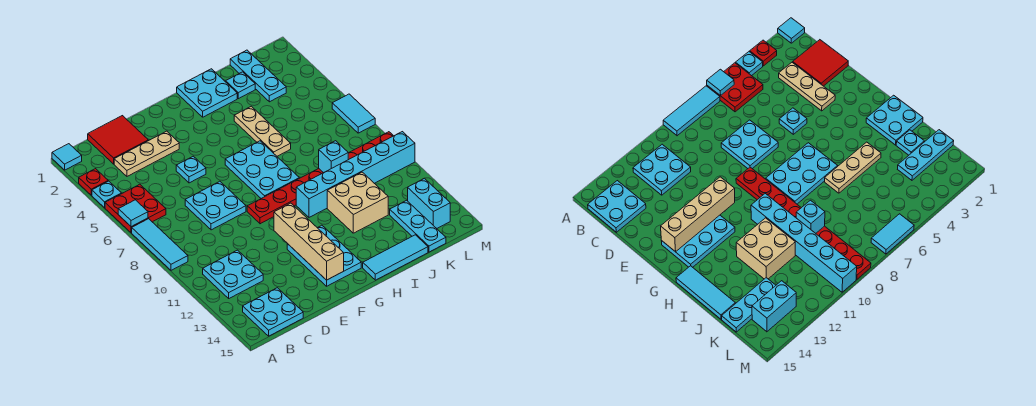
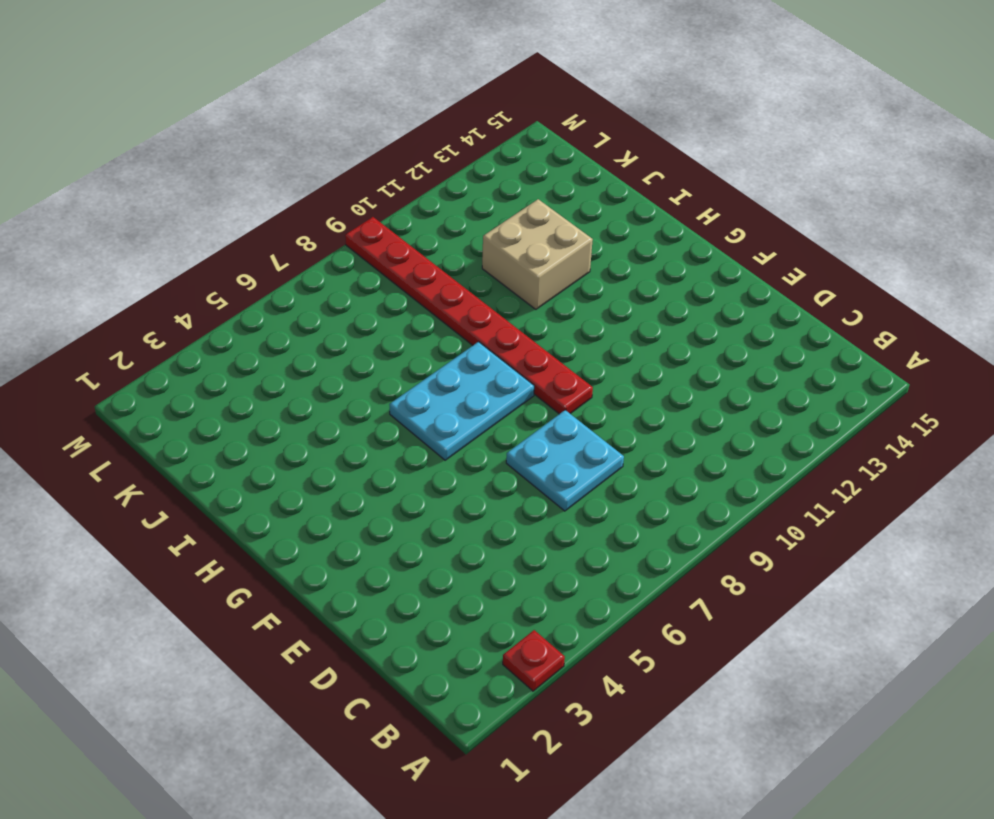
none -> cyan 1x1 tile [52,144,82,170]
none -> cyan 1x1 plate [92,181,121,208]
none -> red 2x2 plate [105,184,166,233]

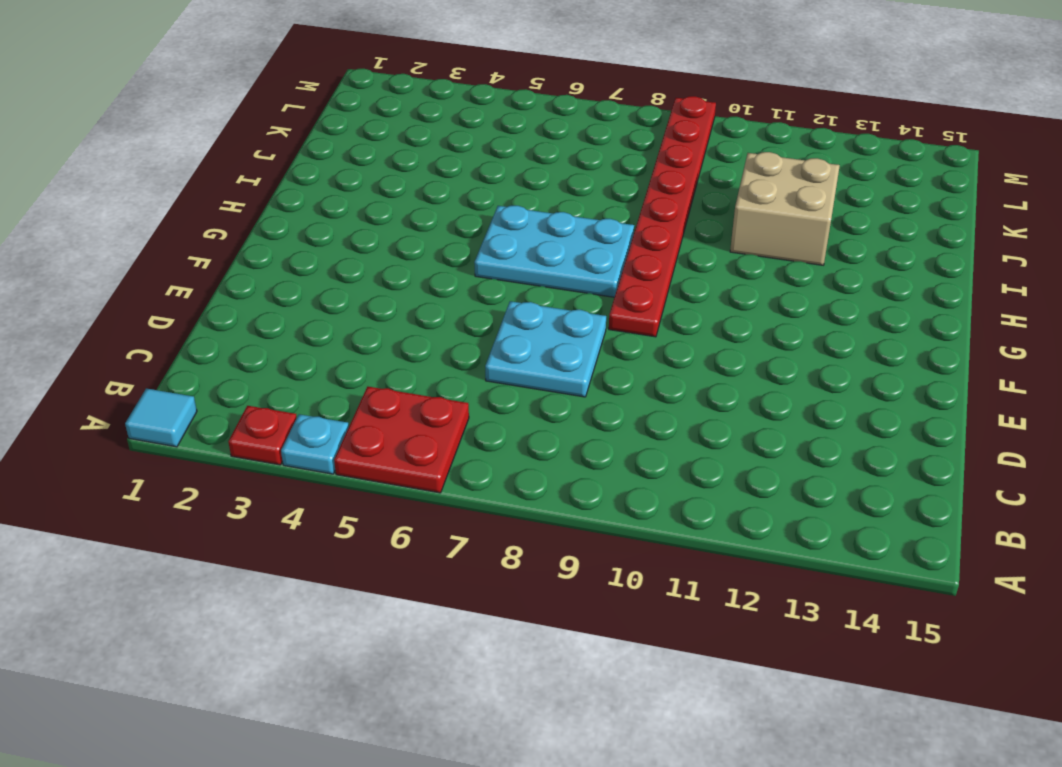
none -> cyan 1x3 tile [132,219,188,270]
none -> cyan 2x2 plate [203,250,263,298]
none -> cyan 2x2 plate [243,288,303,336]

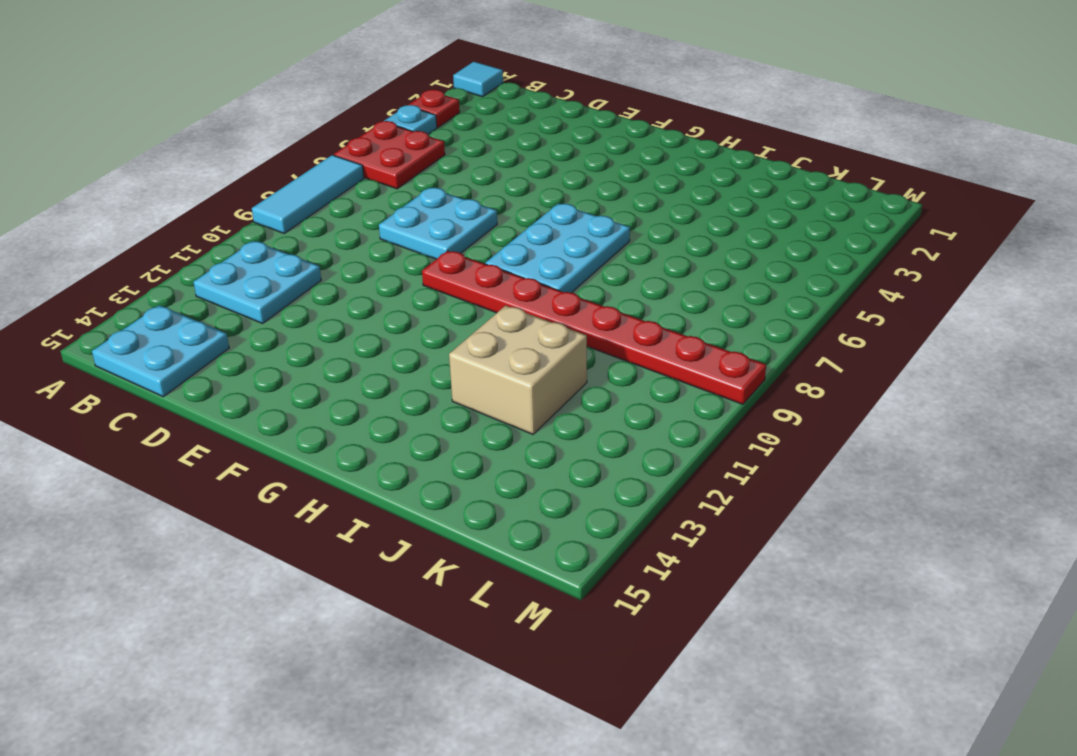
none -> red 2x2 tile [88,116,148,164]
none -> tan 1x3 plate [114,131,179,176]
none -> cyan 1x1 plate [176,156,206,183]

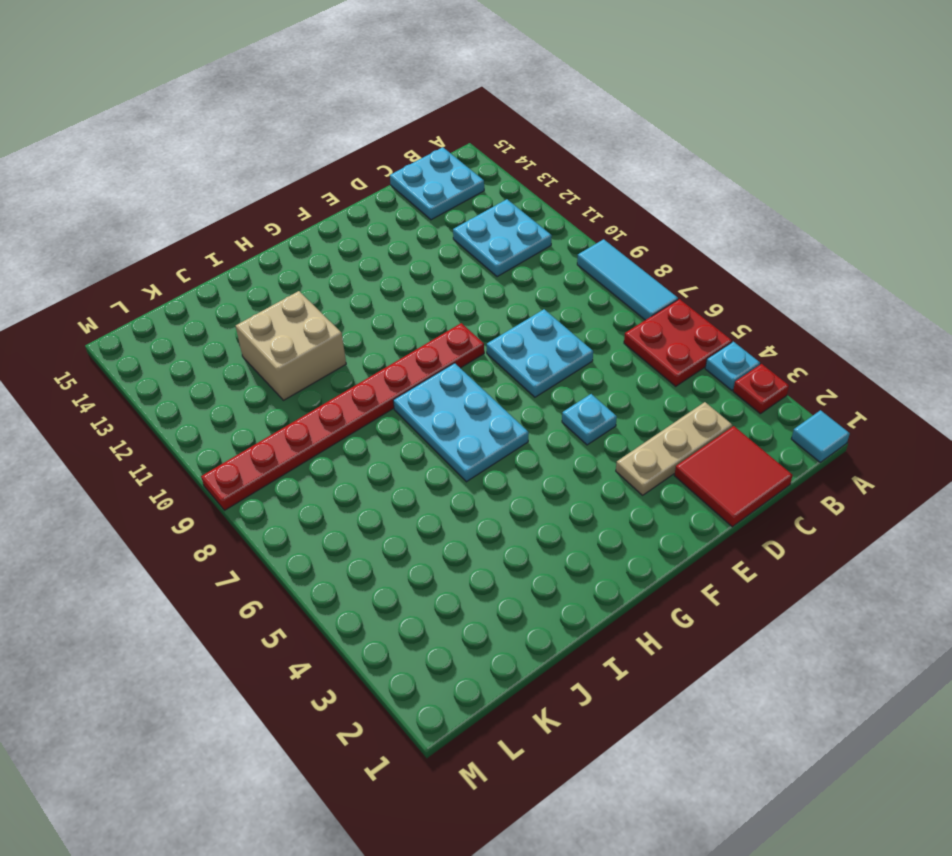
none -> cyan 2x3 plate [287,225,361,286]
none -> cyan 2x2 plate [177,69,237,117]
none -> cyan 1x6 brick [296,132,415,217]

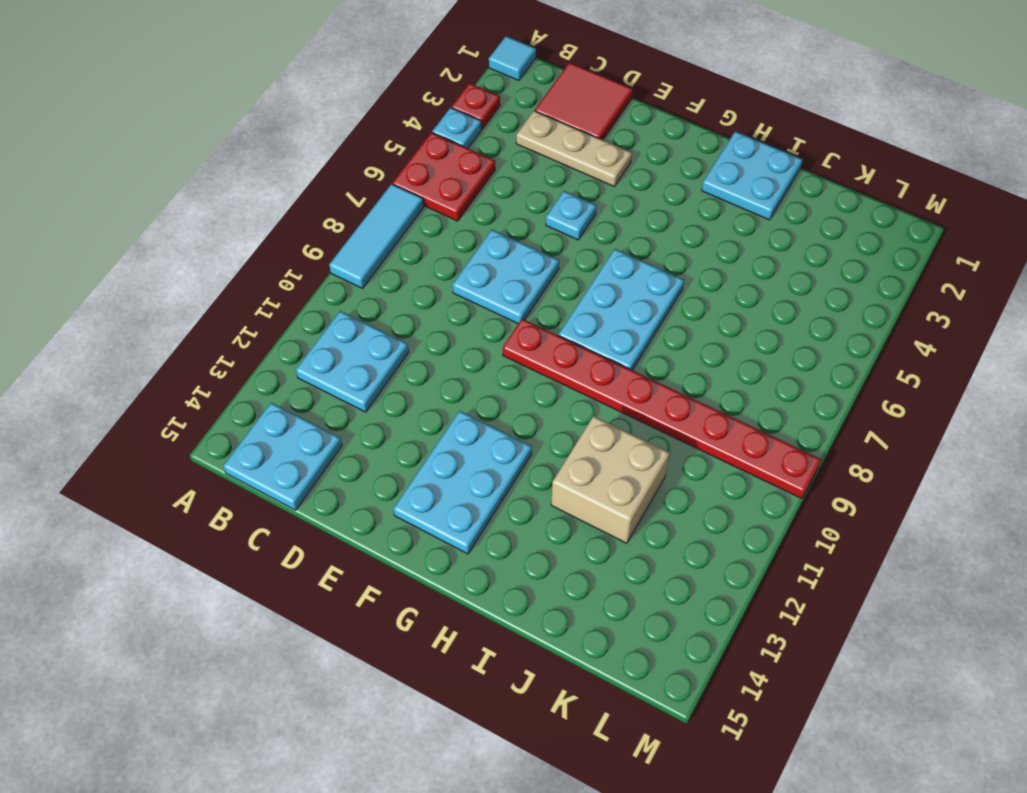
none -> cyan 1x6 brick [296,132,415,217]
none -> cyan 1x3 tile [363,235,428,280]
none -> tan 1x3 plate [234,106,291,156]

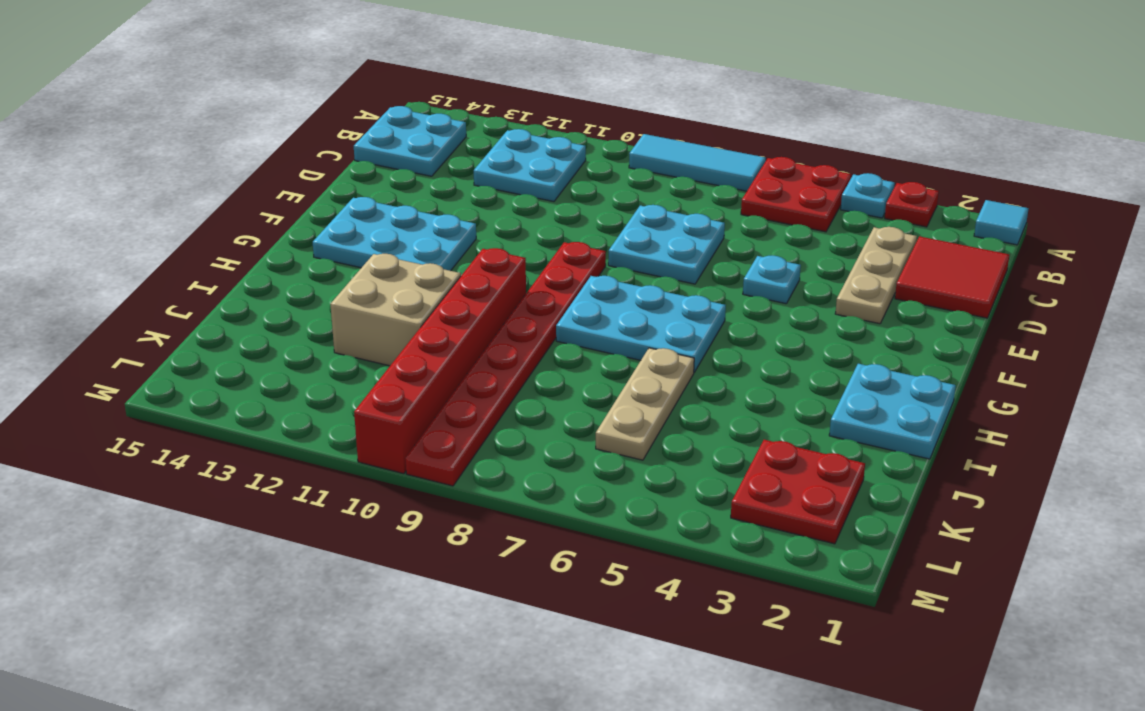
red 1x6 brick [354,248,526,474] -> cyan 1x6 brick [296,132,415,217]
tan 1x3 plate [596,348,694,460] -> tan 1x3 plate turned to [234,106,291,156]
red 2x2 plate [731,440,865,544] -> cyan 1x3 plate [230,50,286,102]
none -> cyan 1x3 tile [363,235,428,280]
none -> cyan 1x1 plate [226,72,255,99]
none -> cyan 1x3 plate [390,200,446,252]

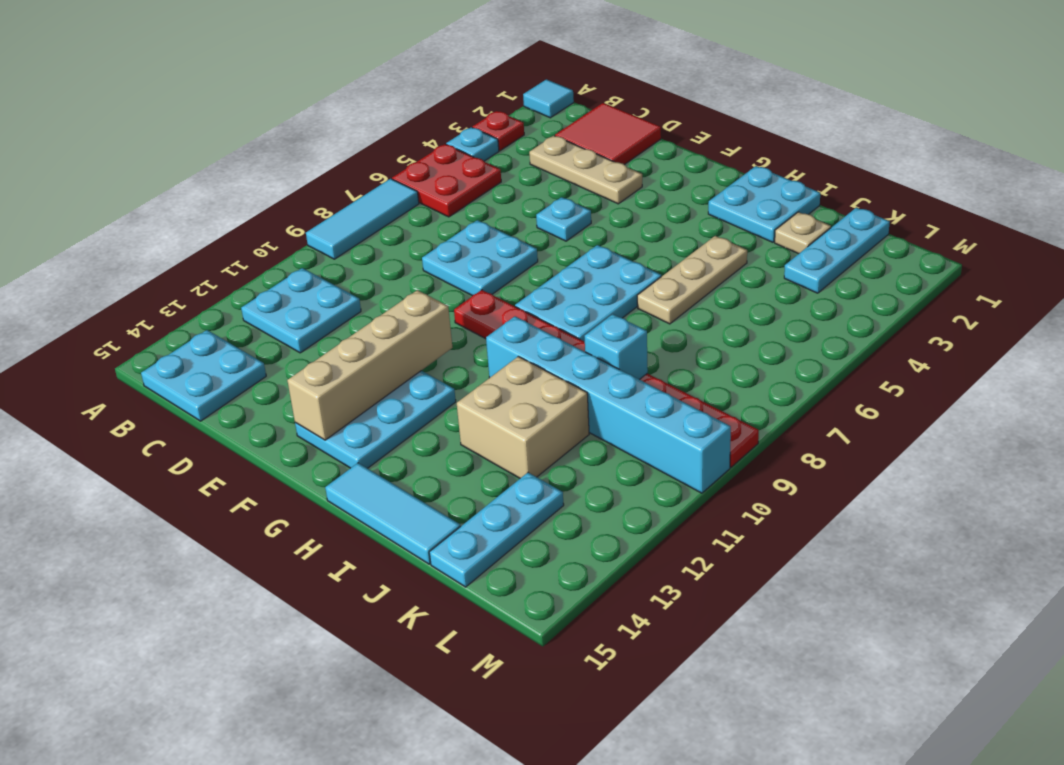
tan 1x1 plate [775,212,831,254] -> cyan 1x1 plate [226,72,255,99]
none -> cyan 1x2 brick [408,178,450,228]
none -> cyan 1x2 tile [332,94,375,133]
none -> cyan 1x1 tile [118,200,148,227]

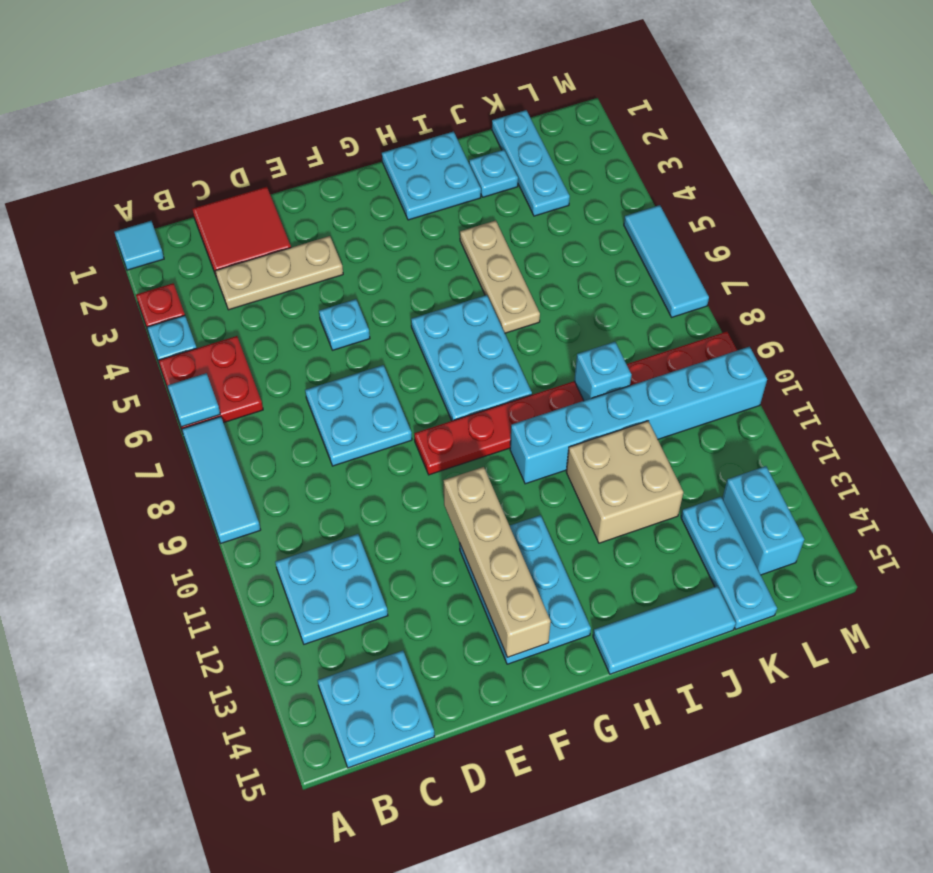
cyan 1x3 tile [624,205,709,317] -> cyan 1x2 tile [332,94,375,133]

